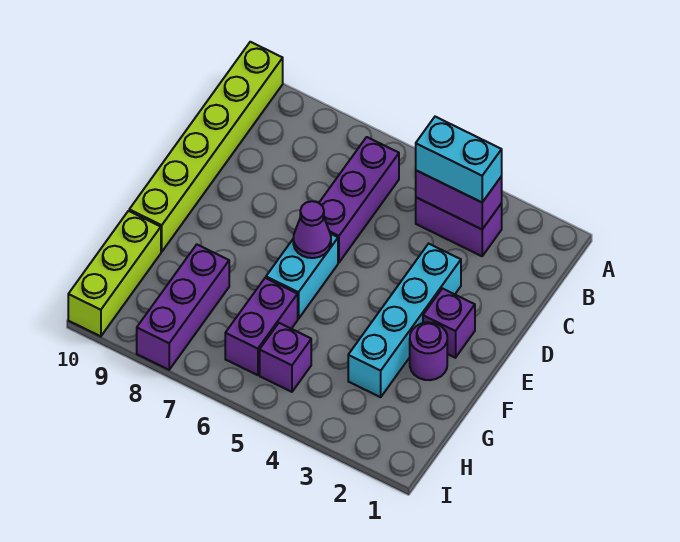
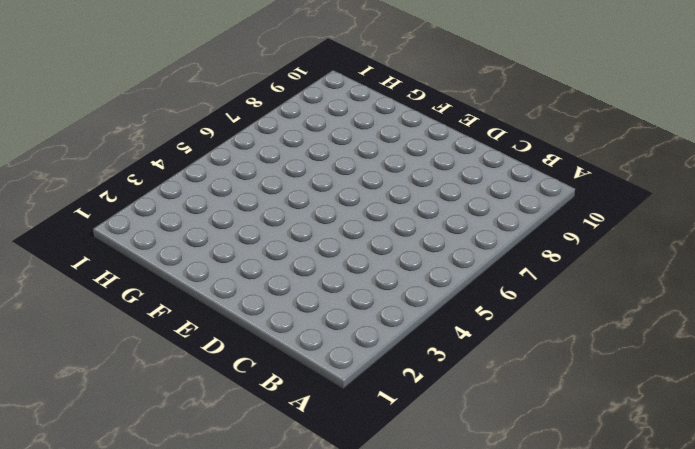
none -> lime 1x6 brick [129,42,283,252]
none -> purple 1x2 brick [416,197,502,256]
none -> purple 1x3 brick [319,137,399,262]

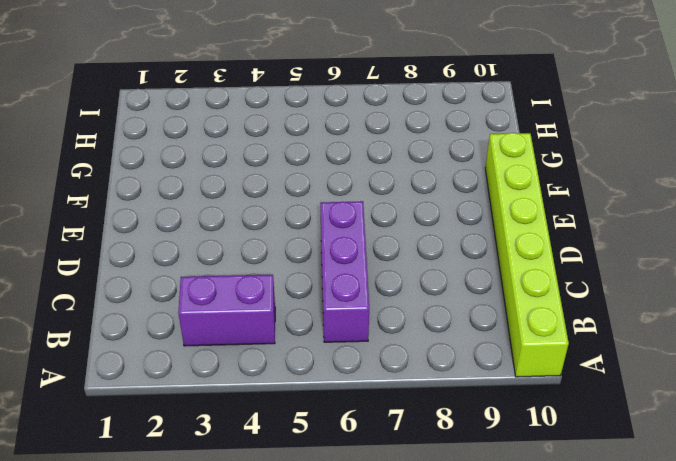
none -> cyan 1x4 brick [348,244,461,397]
none -> purple 1x1 brick [423,289,475,358]
none -> cyan 1x2 brick [266,234,338,319]

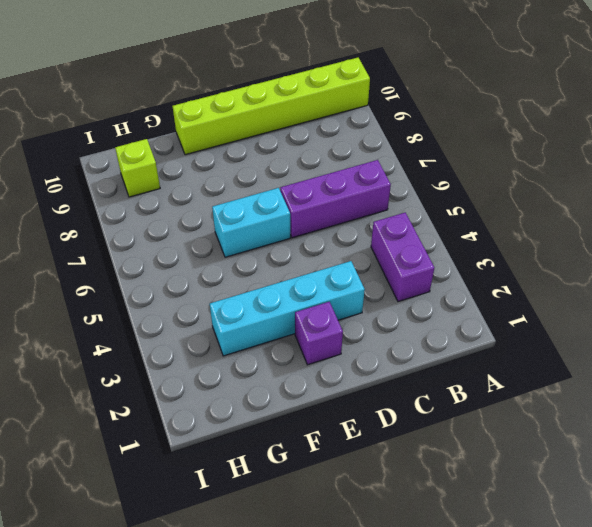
lime 1x1 brick [115,139,160,197] -> none
none -> purple 1x1 round brick [410,322,447,380]
none -> purple 1x2 brick [225,278,298,375]
none -> purple 1x3 brick [137,245,229,370]

